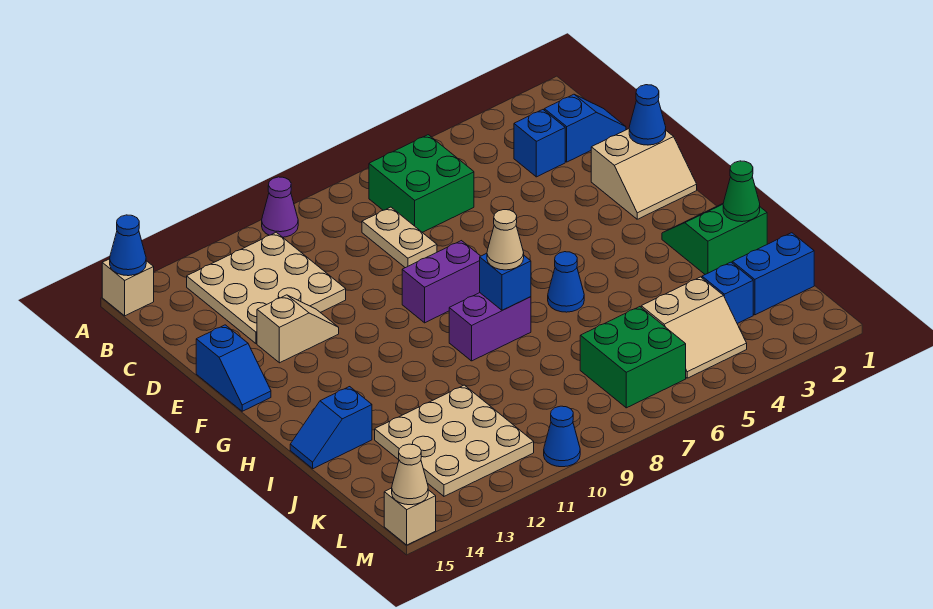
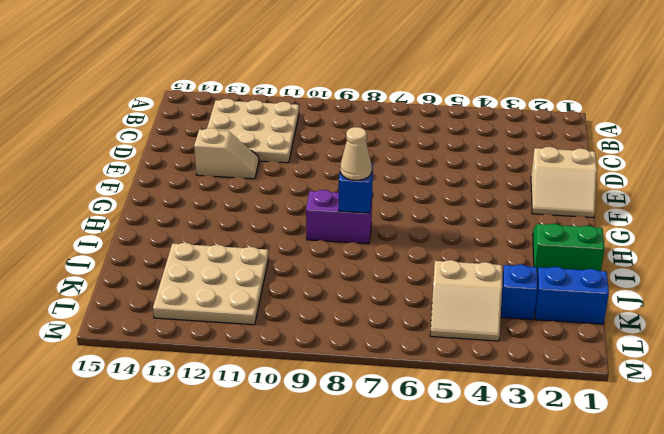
none -> purple 1x1 cone [262,177,298,237]
none -> tan 1x1 brick [102,259,154,316]
none -> green 2x2 brick [369,135,474,232]

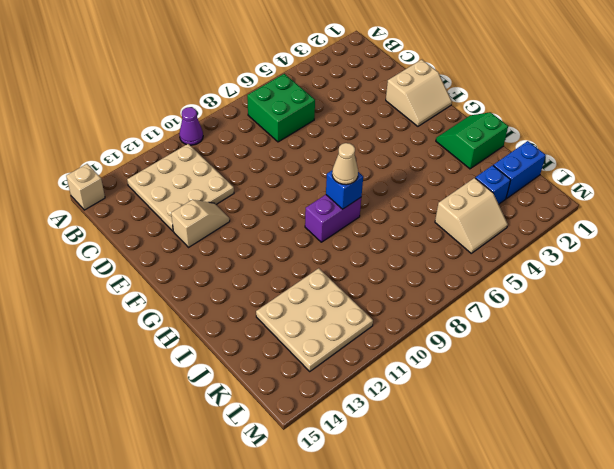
none -> blue 1x2 slope [544,94,626,162]
none -> blue 1x1 brick [514,110,565,177]
none -> tan 1x2 plate [362,207,437,268]

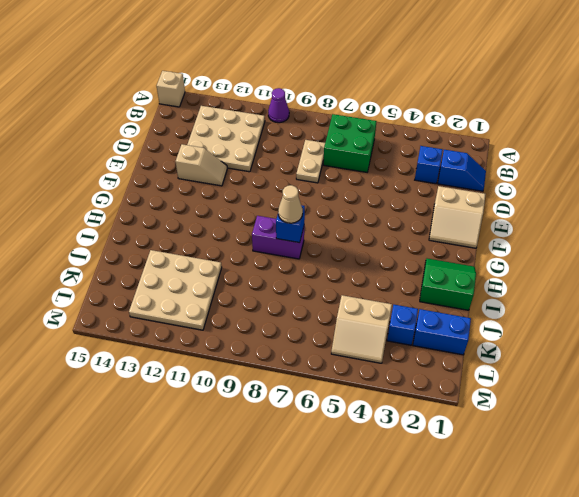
none -> blue 1x2 slope [196,325,271,411]
none -> purple 1x2 brick [402,241,480,323]
none -> blue 1x1 cone [548,252,584,312]

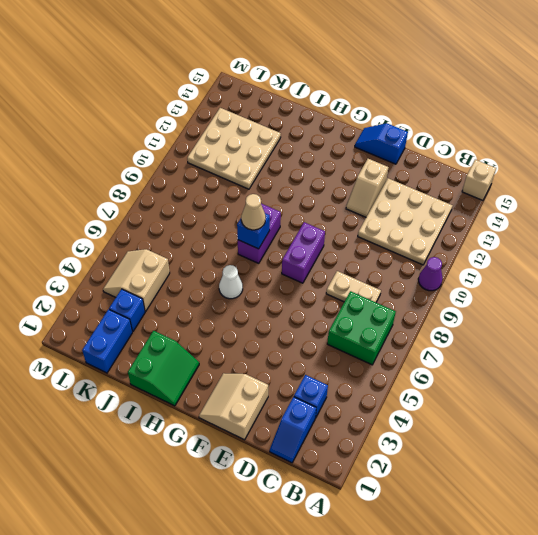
white 1x1 cone [219,265,243,299] -> blue 1x1 cone [548,252,584,312]
none -> blue 1x2 slope [290,387,372,469]
none -> green 2x2 brick [580,307,686,408]
none -> blue 1x1 cone [544,406,580,467]

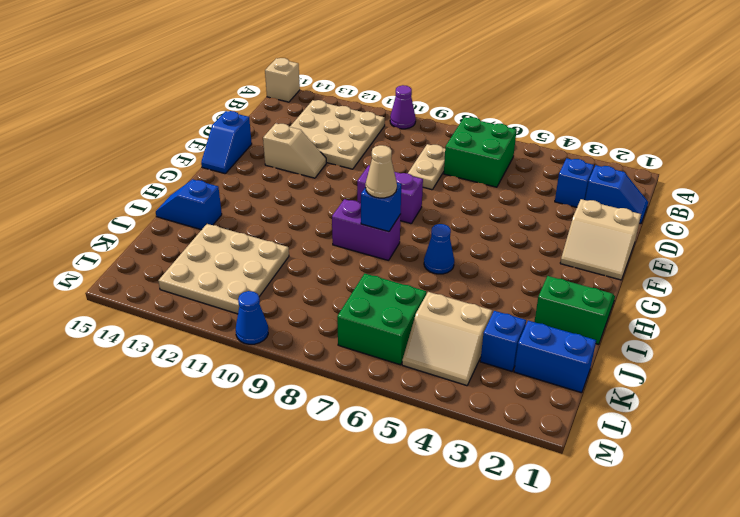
none -> tan 1x1 brick [384,488,436,545]
none -> blue 1x1 cone [110,215,146,276]
none -> blue 1x1 cone [629,85,666,145]

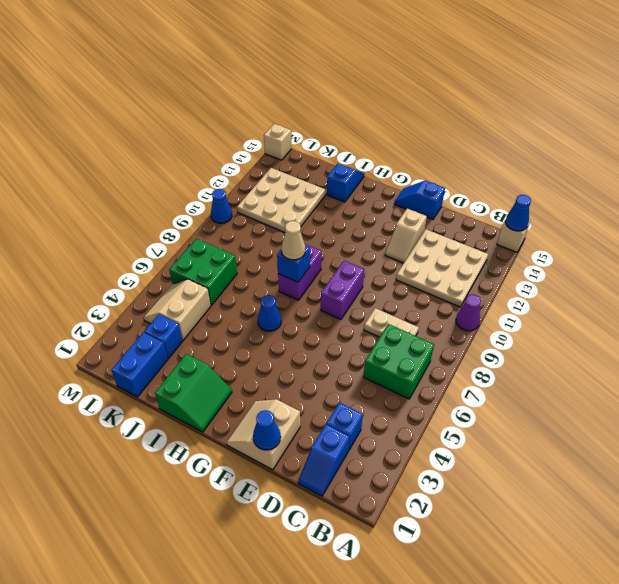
none -> green 1x1 cone [723,161,760,222]
none -> tan 1x1 cone [392,444,428,505]

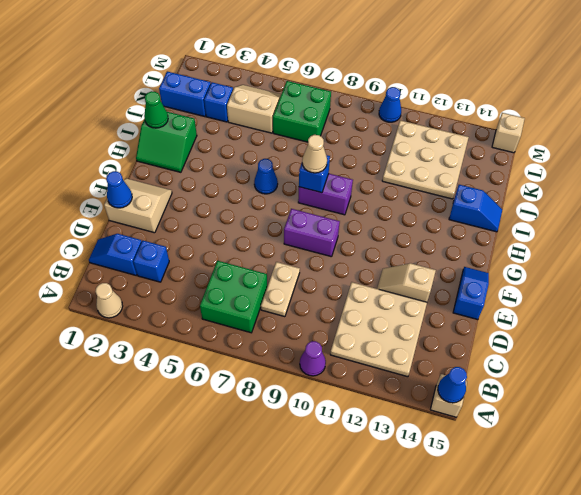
tan 1x1 cone [95,283,123,318] -> tan 1x1 cone moved to [392,444,428,505]

